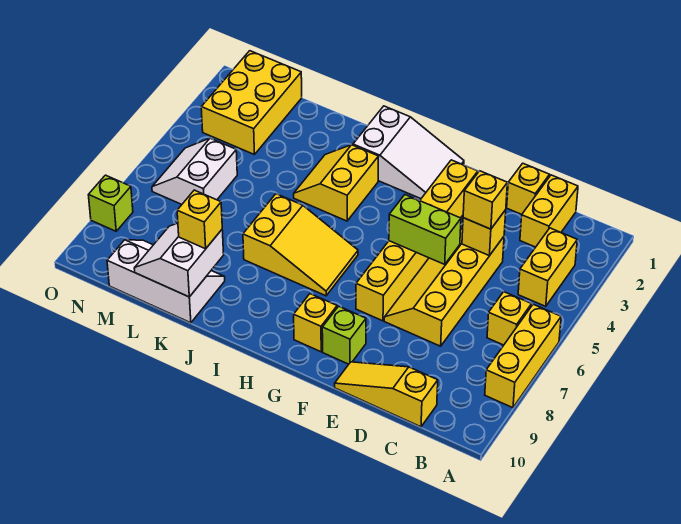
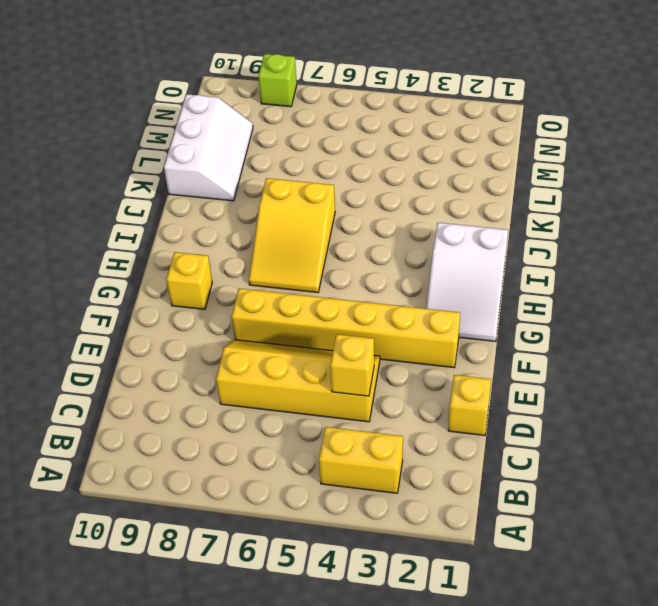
none -> yellow 1x3 brick [485,304,561,408]
none -> yellow 1x1 brick [487,292,532,345]
none -> yellow 1x2 brick [520,175,578,247]

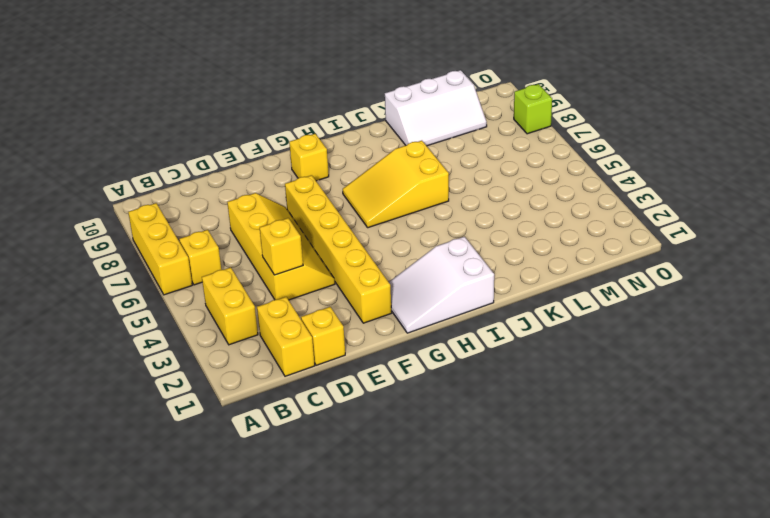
none -> yellow 1x3 slope [335,362,438,427]
none -> lime 1x1 brick [322,306,366,364]
none -> yellow 2x2 slope [294,145,379,221]

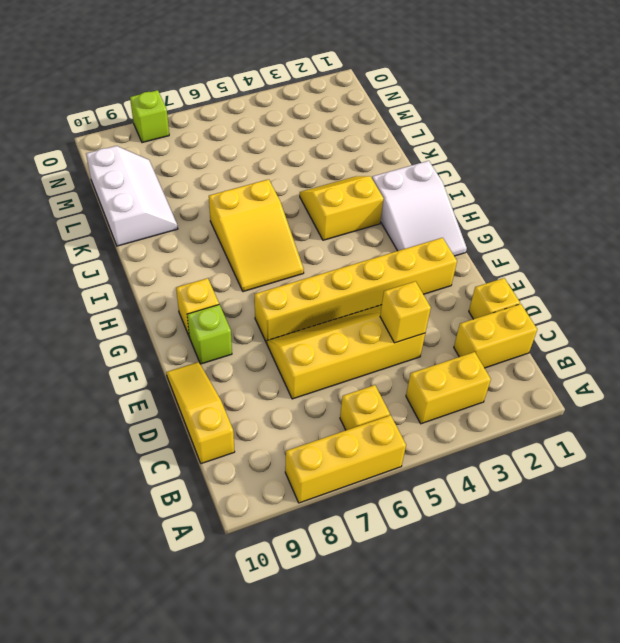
none -> yellow 2x3 brick [201,51,302,155]
none -> white 2x2 slope [152,138,237,204]
none -> lime 1x2 brick [389,195,461,264]

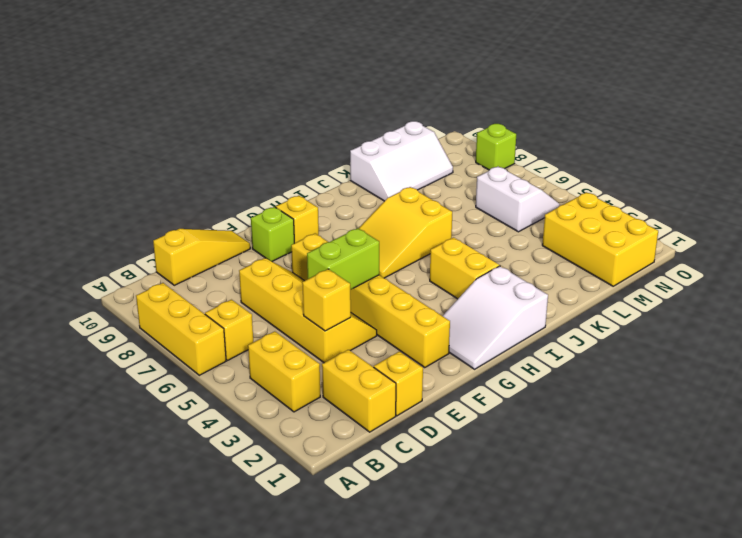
none -> white 2x2 slope [134,223,224,297]
none -> yellow 1x1 brick [463,171,507,229]
none -> yellow 1x1 brick [177,190,222,249]

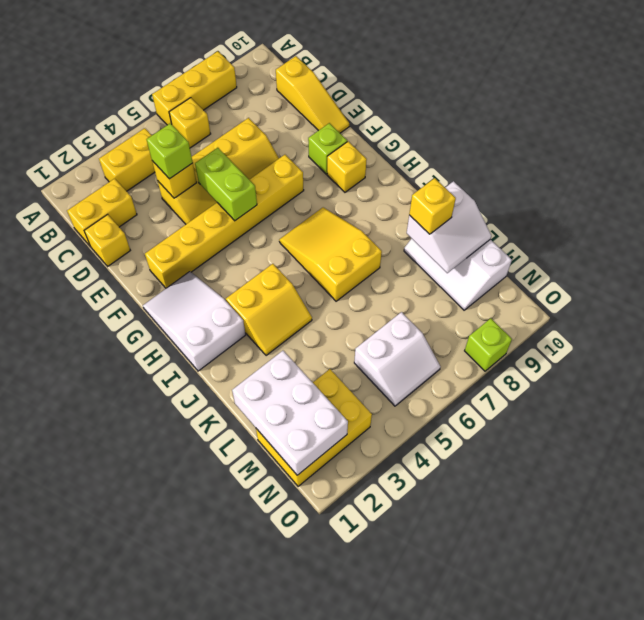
lime 1x1 brick [147,123,193,179] -> yellow 1x1 brick [463,171,507,229]
white 2x3 brick [232,351,348,475] -> none

